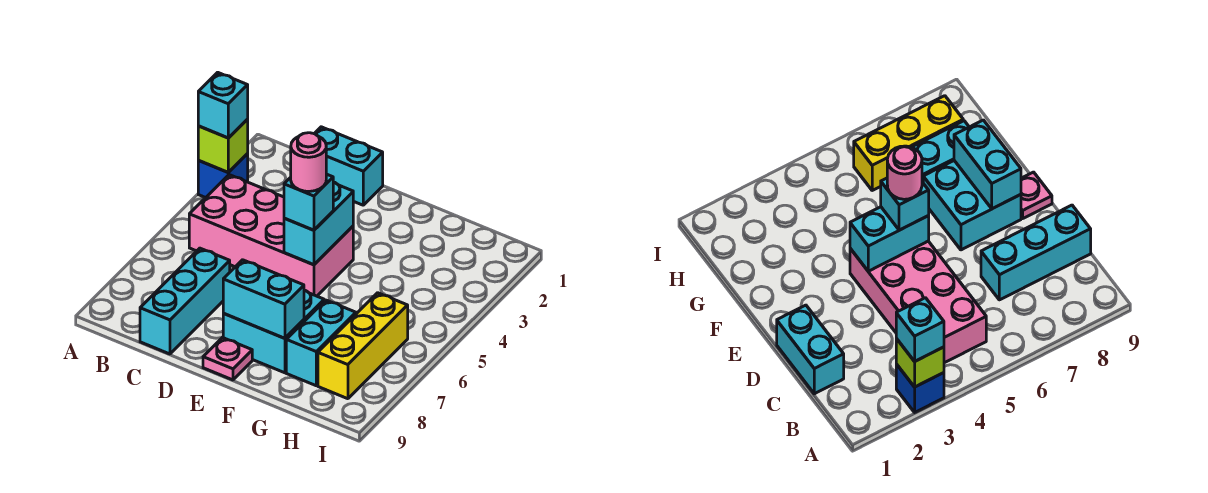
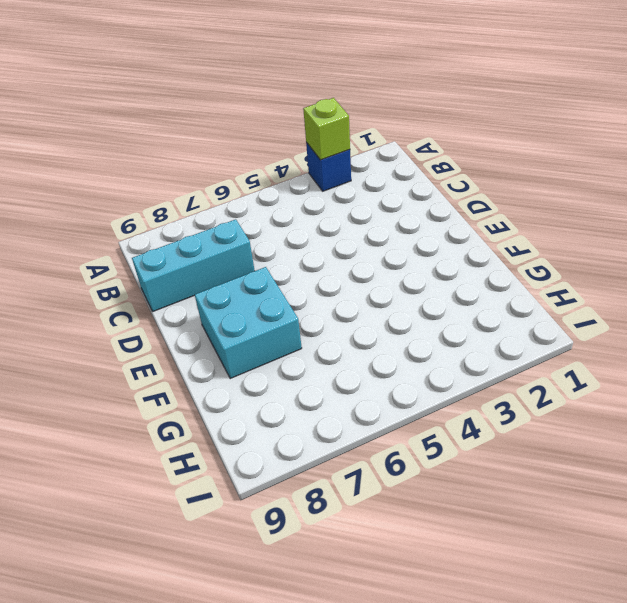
none -> pink 2x4 brick [189,175,353,296]
none -> cyan 1x2 brick [314,127,383,205]
none -> pink 1x1 plate [203,337,252,380]

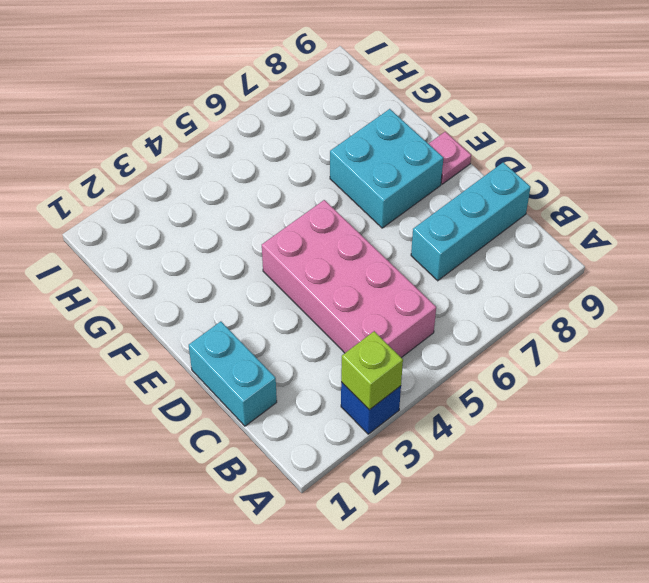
none -> cyan 1x2 brick [286,300,356,386]
none -> yellow 1x3 brick [318,293,408,399]
none -> cyan 1x2 brick [284,182,353,265]

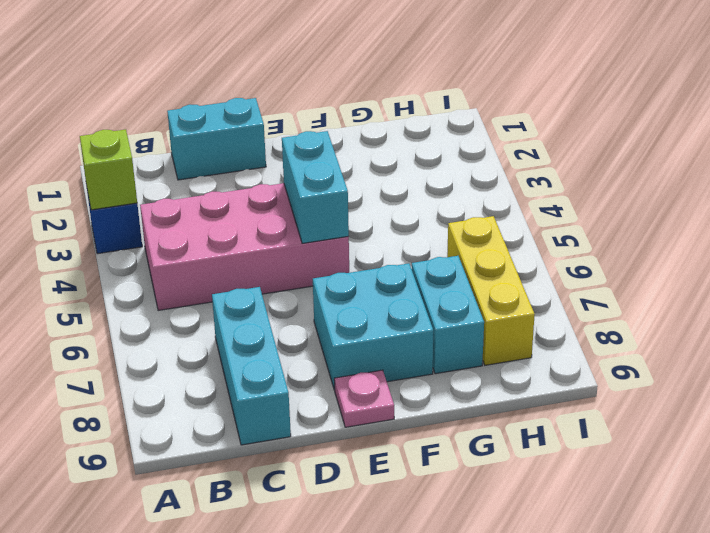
none -> cyan 1x2 brick [223,260,304,338]
none -> cyan 1x1 brick [198,72,248,138]
none -> cyan 1x1 brick [284,174,333,230]

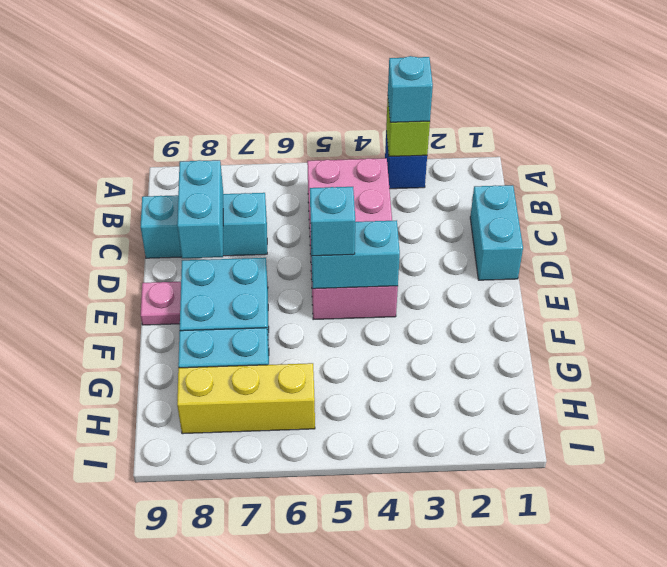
cyan 1x2 brick [177,160,223,258] -> cyan 1x2 brick moved to [223,260,304,338]
none -> pink 1x1 round brick [291,133,326,191]

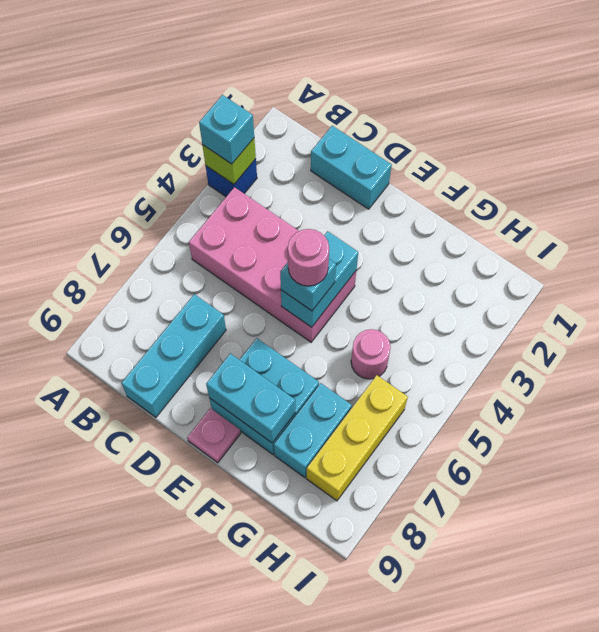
pink 1x1 round brick [351,329,391,379] -> none

